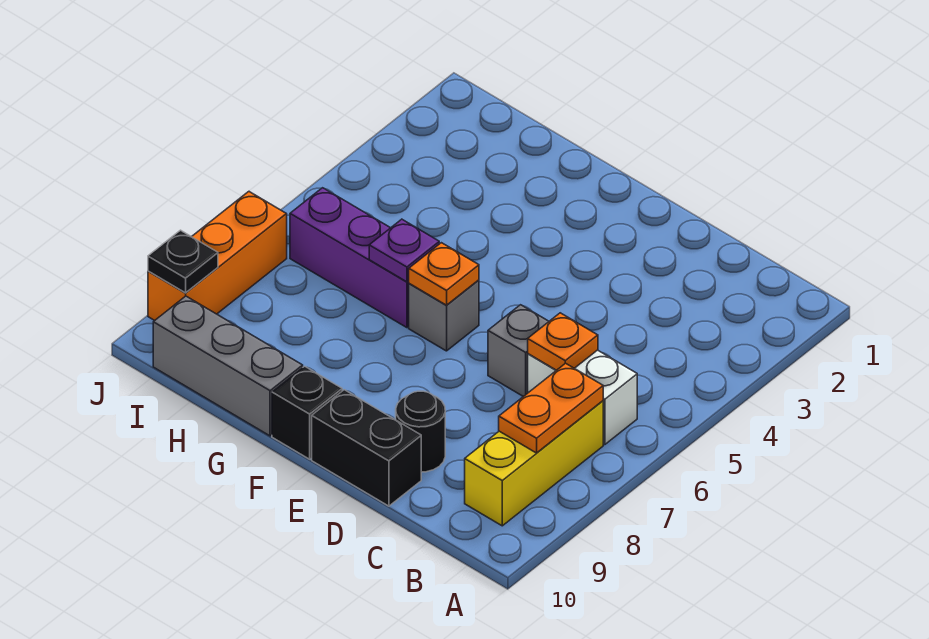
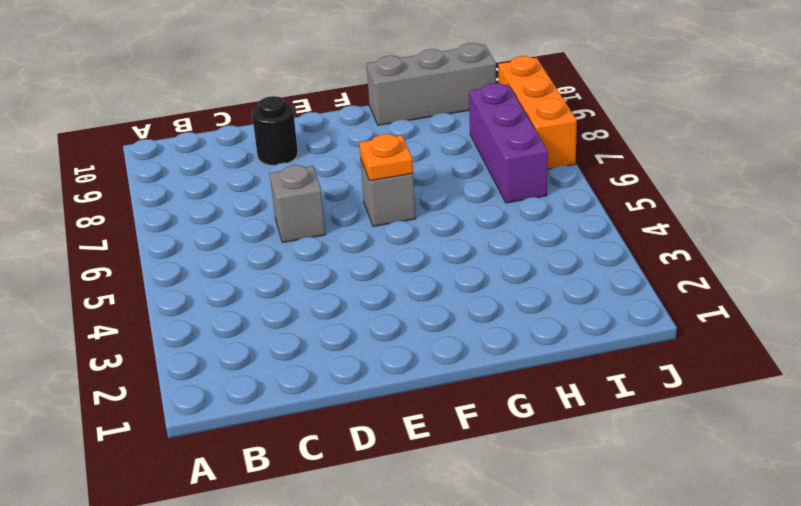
purple 1x3 brick [469,83,548,203] -> purple 1x3 brick turned to [290,188,409,328]
none -> white 1x2 brick [528,350,637,445]
none -> yellow 1x3 brick [465,401,603,526]
none -> black 1x2 brick [312,390,421,506]

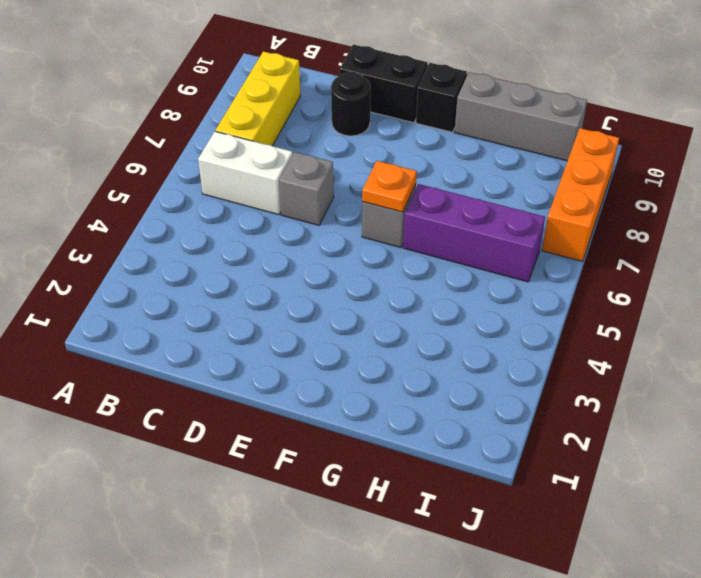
none -> orange 1x2 plate [499,363,603,453]
none -> orange 1x1 plate [528,313,598,370]
none -> purple 1x1 plate [369,219,439,282]

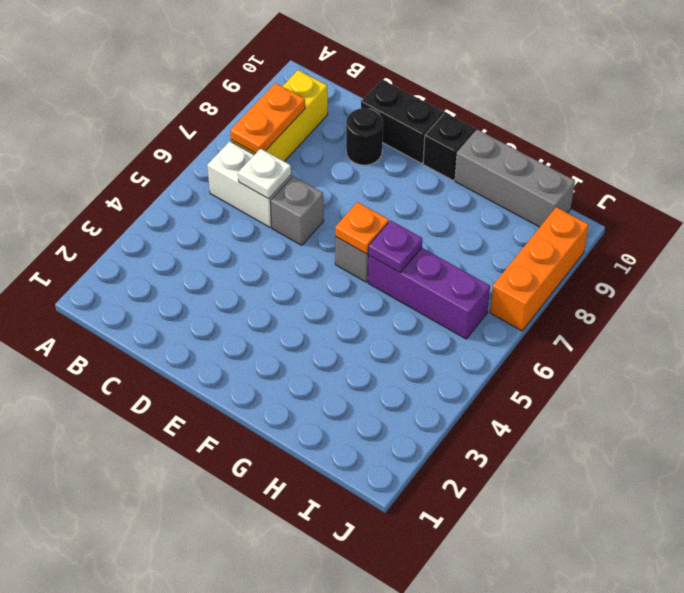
white 1x1 plate [238,148,291,199] -> orange 1x1 plate [528,313,598,370]
none -> black 1x1 plate [148,230,218,293]

